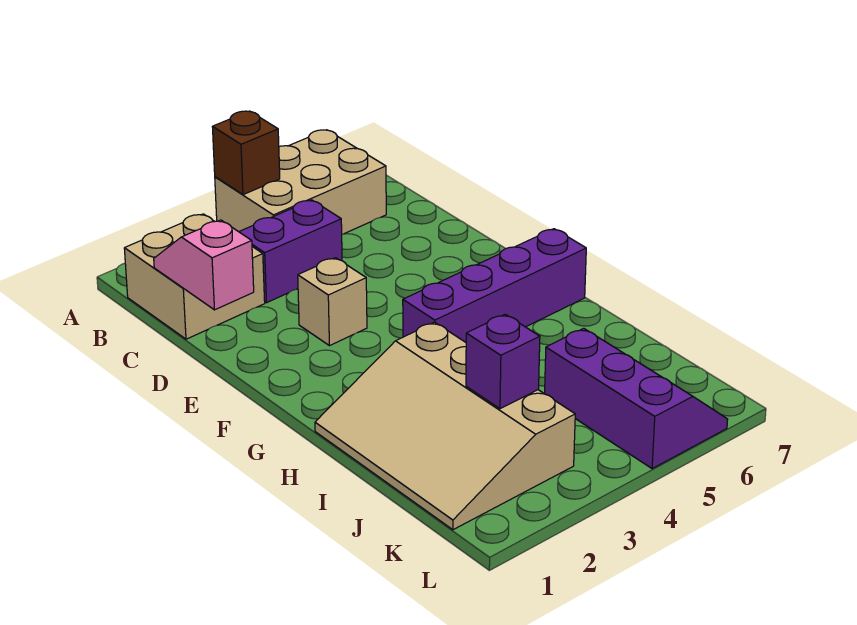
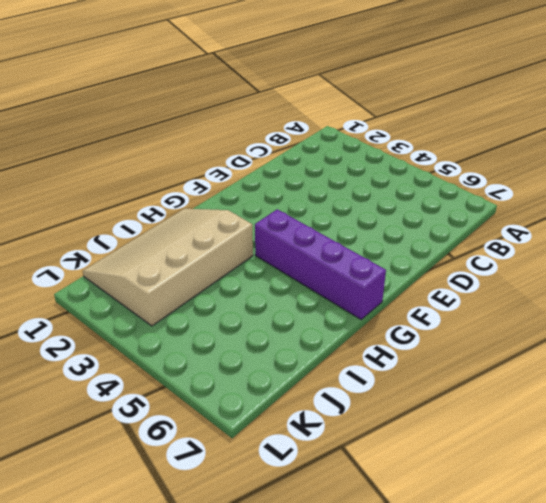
none -> tan 2x3 brick [215,130,386,234]
none -> tan 2x2 brick [124,214,265,339]

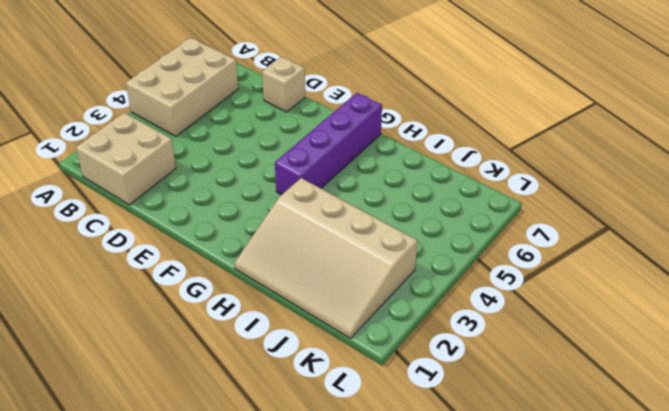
tan 1x1 brick [262,57,305,112] -> tan 1x1 brick moved to [298,258,367,346]
none -> purple 1x2 brick [239,200,342,303]
none -> purple 2x3 slope [545,328,728,469]

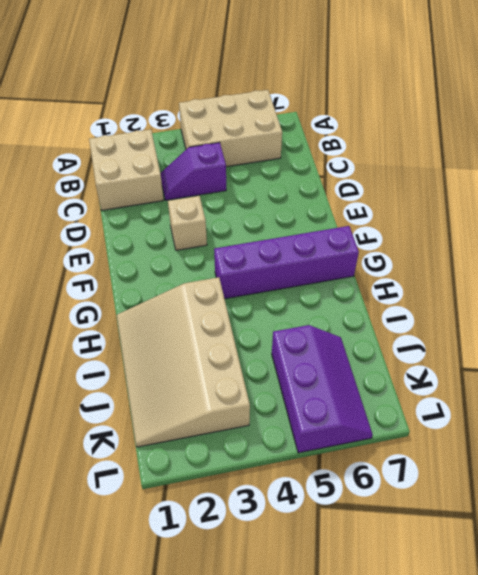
purple 1x2 slope [160,142,226,200] -> purple 1x2 brick [239,200,342,303]
none -> brown 1x1 brick [213,111,280,195]
none -> pink 1x2 slope [154,220,254,310]

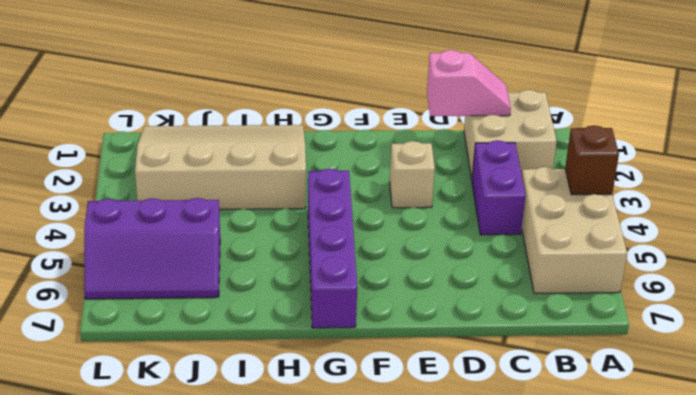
none -> purple 1x1 brick [466,314,540,409]

